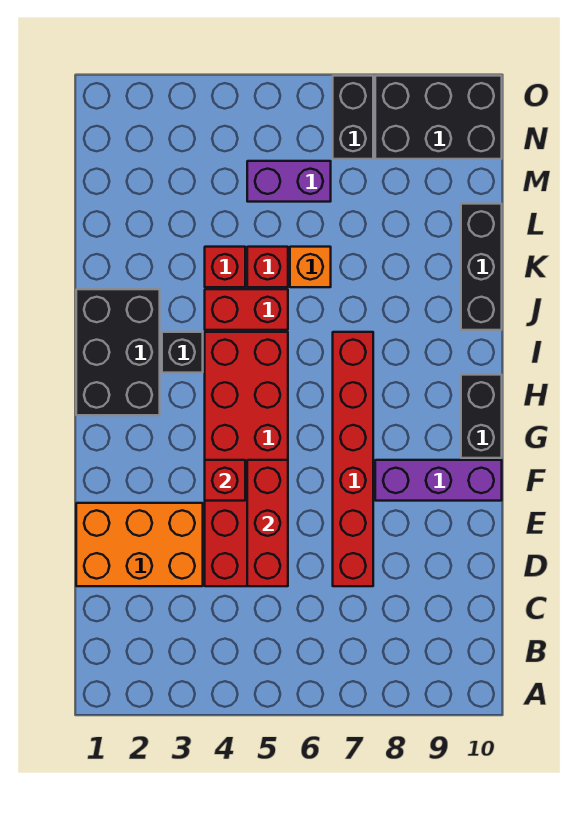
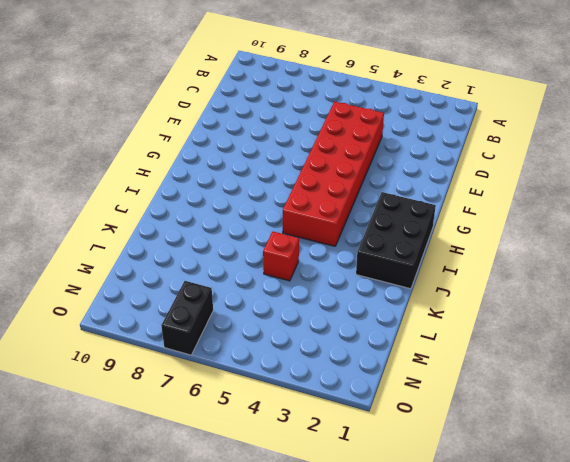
none -> orange 2x3 brick [76,503,203,586]
none -> red 1x6 brick [333,332,373,586]
none -> purple 1x3 brick [375,460,502,501]

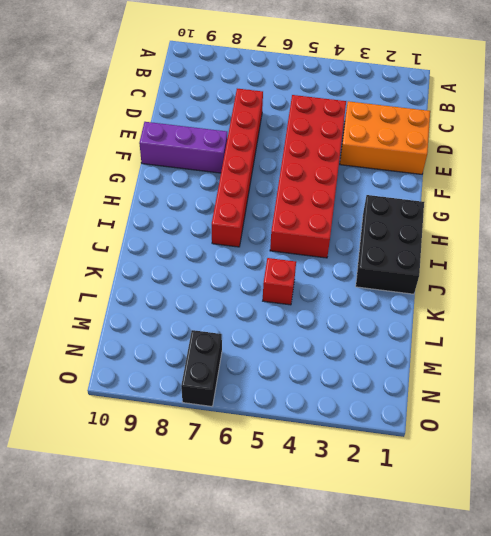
none -> black 1x2 brick [461,375,502,458]
none -> black 1x1 brick [162,332,203,373]
none -> red 1x2 brick [205,289,288,330]

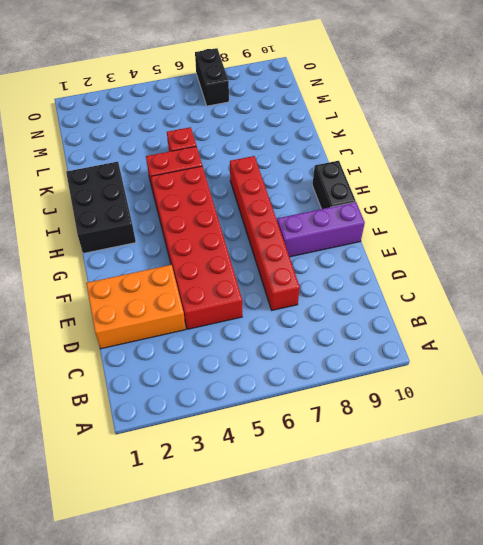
none -> black 1x1 brick [162,332,203,373]
none -> black 1x3 brick [461,204,502,330]
none -> red 1x1 brick [205,247,245,287]

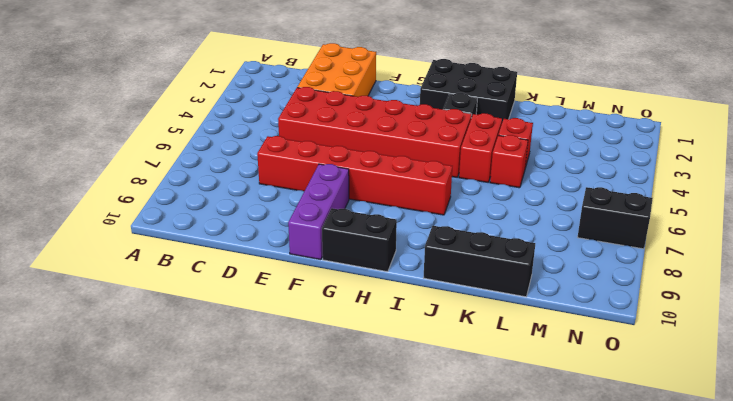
none -> orange 1x1 brick [290,247,331,287]
none -> purple 1x2 brick [247,161,331,202]
none -> black 2x3 brick [375,76,502,159]

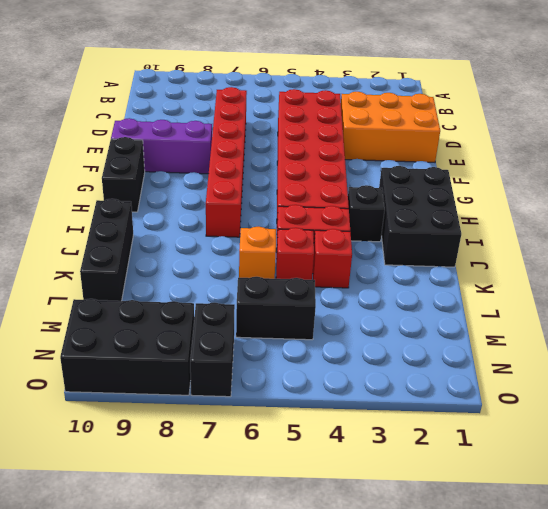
black 1x2 brick [236,277,316,340] -> purple 1x2 brick [247,161,331,202]
none -> red 1x3 brick [247,460,288,586]
none -> red 1x1 brick [205,460,245,501]

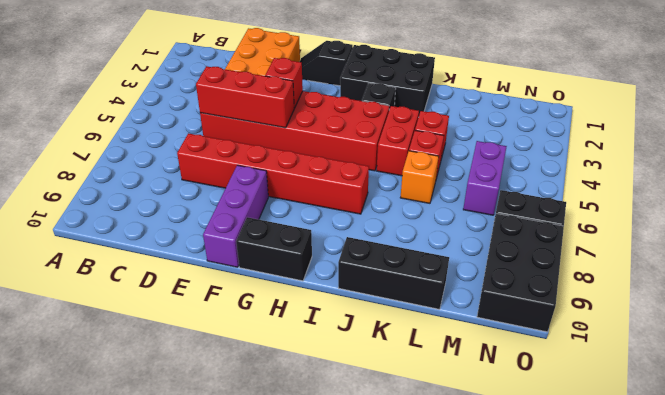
black 1x2 slope [300,41,353,86] -> none

